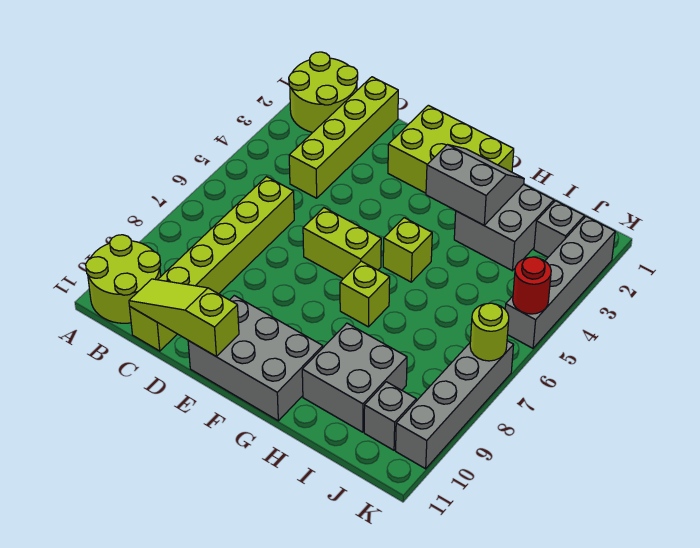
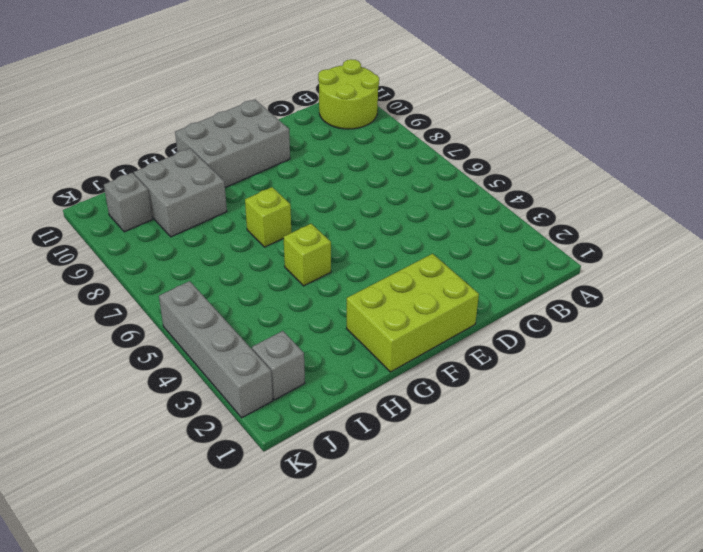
none -> lime 2x2 round brick [289,52,358,132]
none -> lime 1x4 brick [289,77,398,198]
none -> lime 1x6 brick [130,177,294,351]

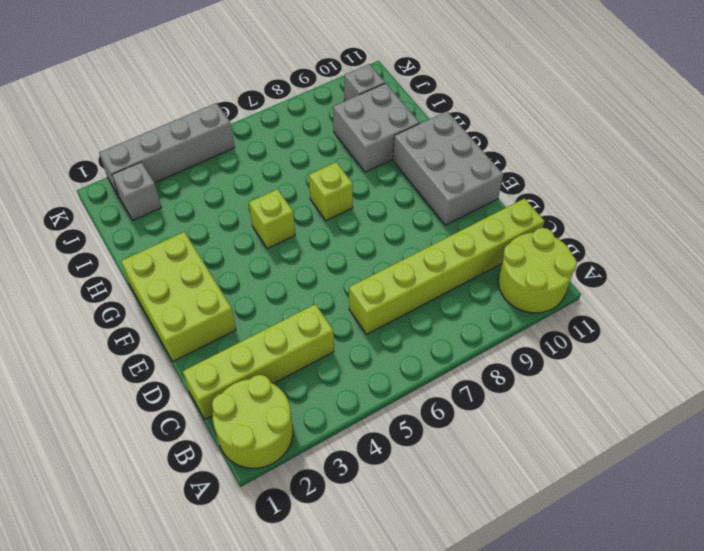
none -> lime 1x2 brick [303,208,381,279]
none -> grey 2x2 brick [454,184,554,271]
none -> grey 1x4 brick [396,341,514,469]

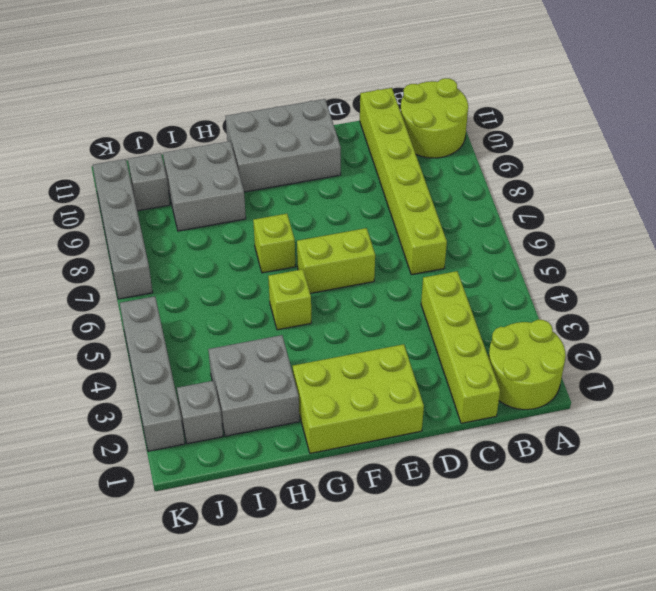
none -> lime 1x3 slope [129,279,239,356]
none -> grey 2x2 slope [426,145,524,225]
none -> red 1x1 round brick [513,257,551,314]

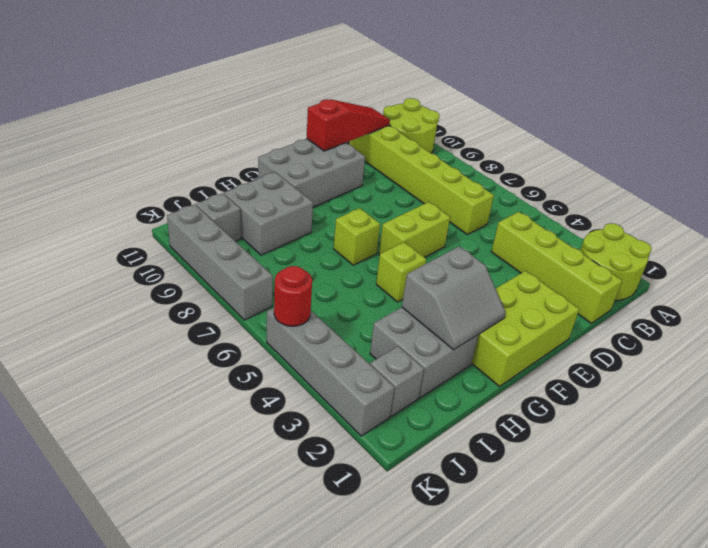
red 1x3 slope [307,99,390,151] -> lime 1x3 slope [129,279,239,356]
none -> lime 1x1 round brick [470,303,509,361]

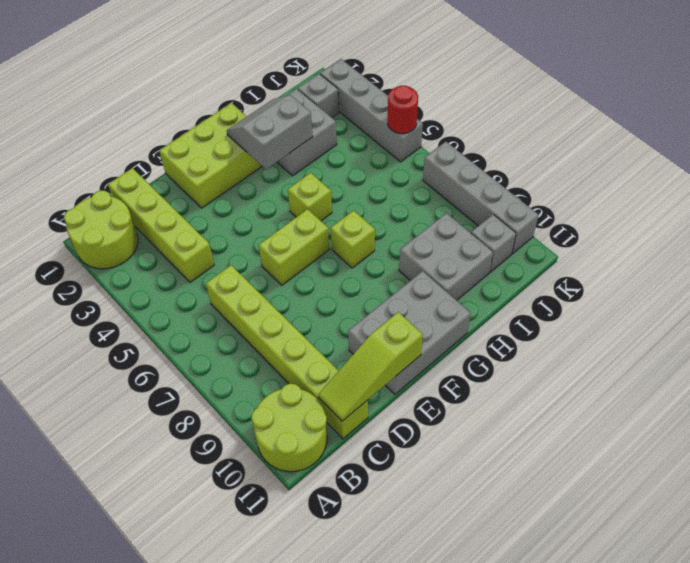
none -> lime 1x1 round brick [470,303,509,361]

